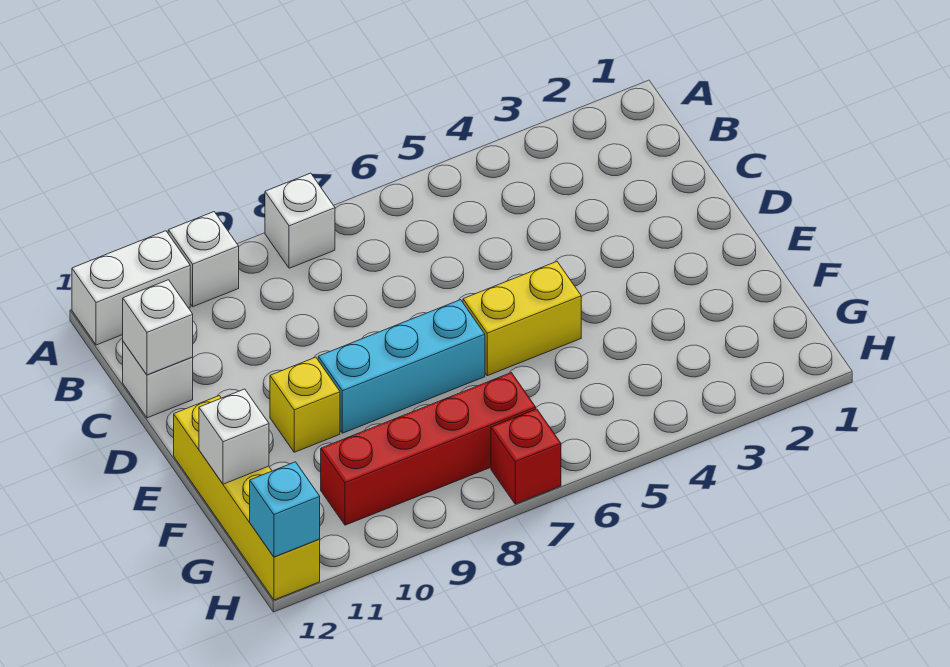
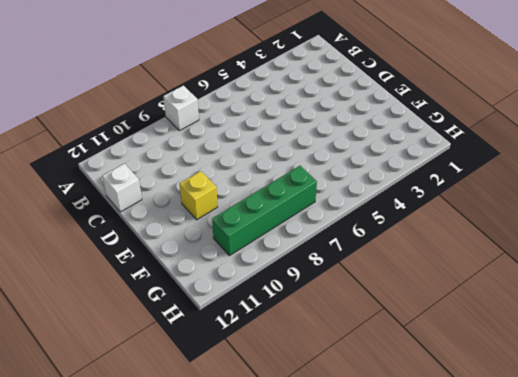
green 1x4 brick [212,166,317,256] -> red 1x4 brick [321,373,536,525]
none -> white 1x1 brick [168,212,239,306]
none -> white 1x2 brick [72,231,190,345]
none -> yellow 1x2 brick [463,262,581,376]

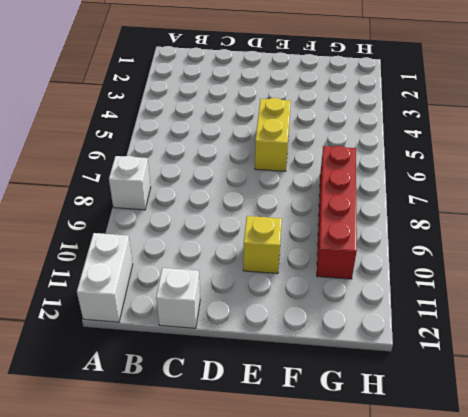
none -> white 1x1 brick [168,212,239,306]
none -> cyan 1x3 brick [318,300,485,433]
none -> yellow 1x4 brick [174,396,320,600]

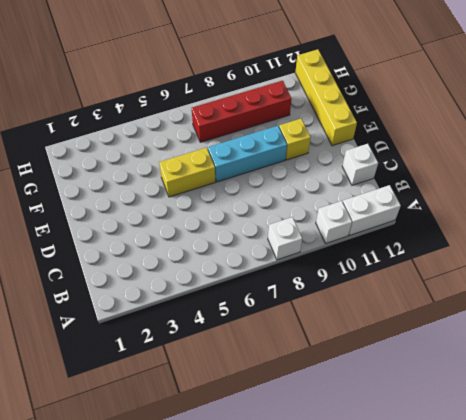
none -> red 1x1 brick [491,409,561,504]
none -> white 1x1 brick [123,280,193,375]
none -> white 1x1 brick [199,389,269,484]

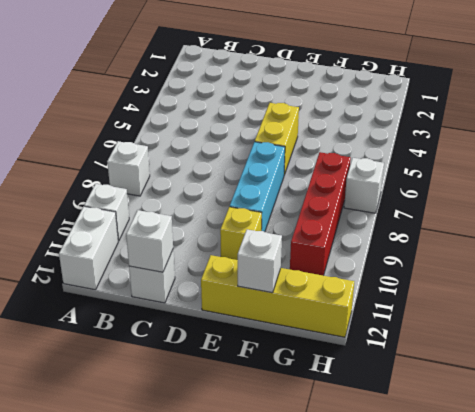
white 1x1 brick [344,158,384,213] -> red 1x1 brick [491,409,561,504]
none -> cyan 1x1 brick [250,462,320,557]

